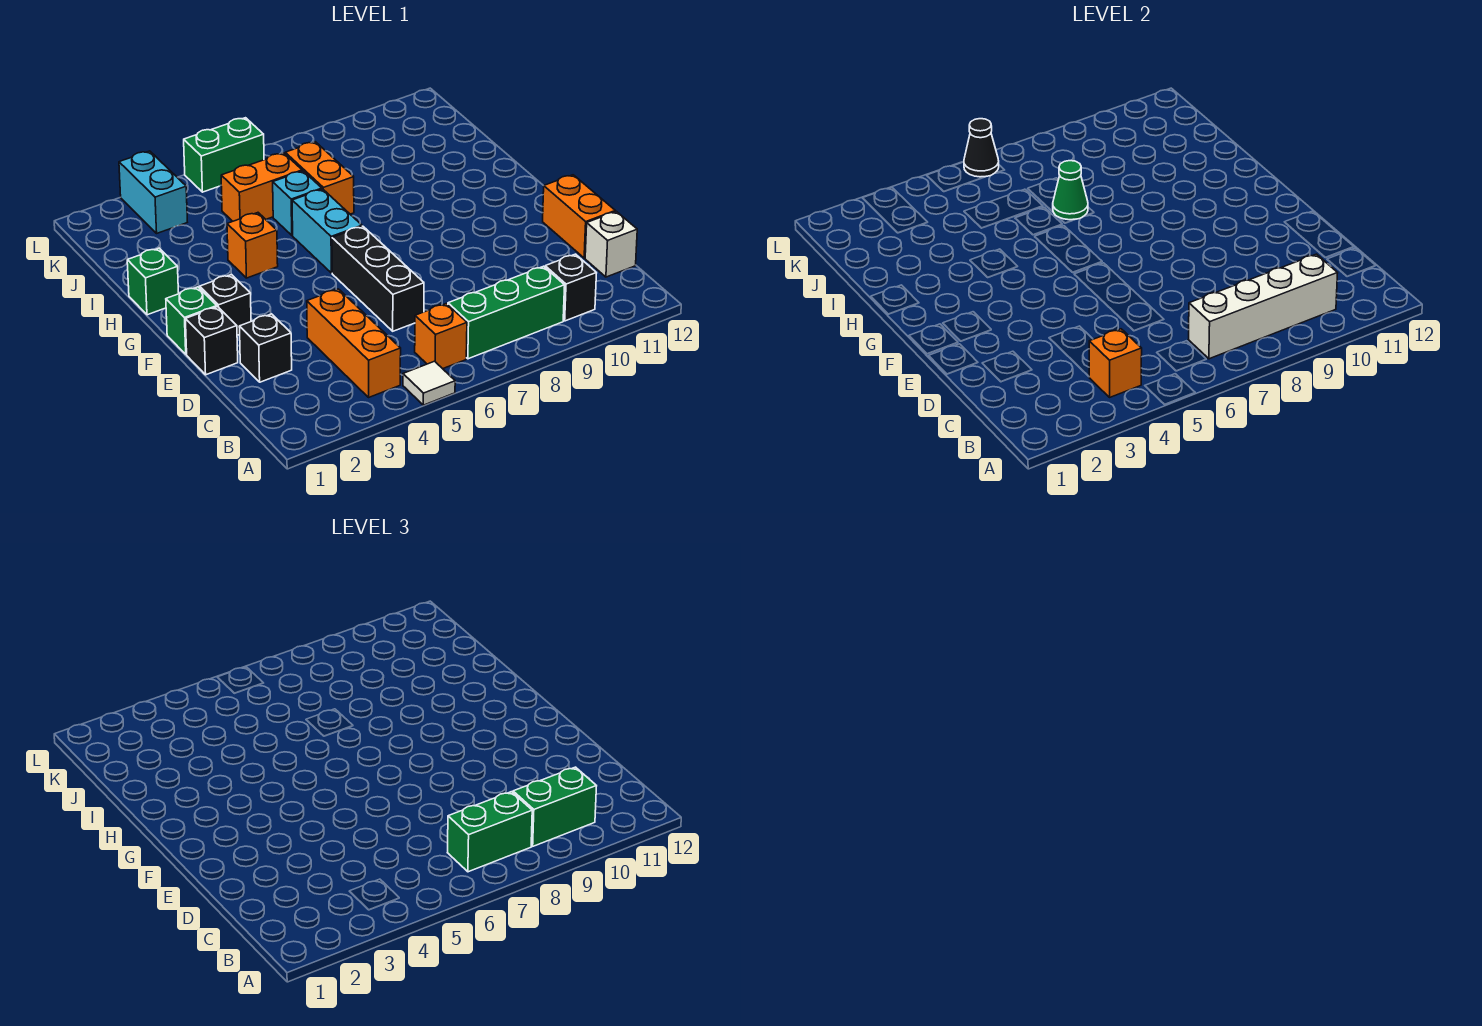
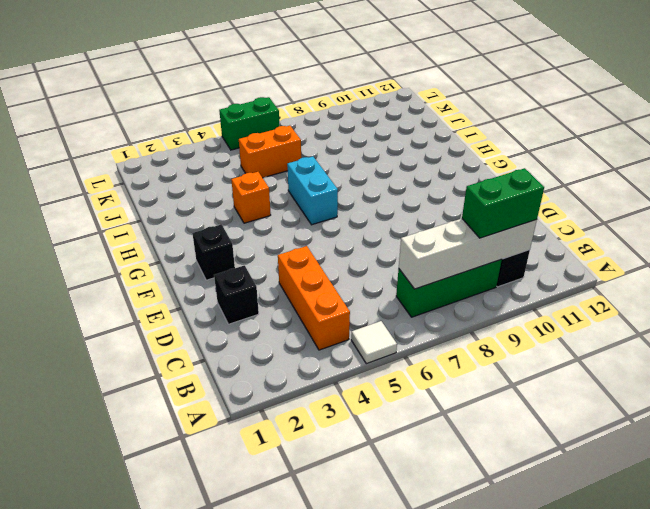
none -> orange 1x1 brick [415,304,467,369]
none -> white 1x1 brick [585,211,637,277]
none -> black 1x3 brick [332,226,424,331]

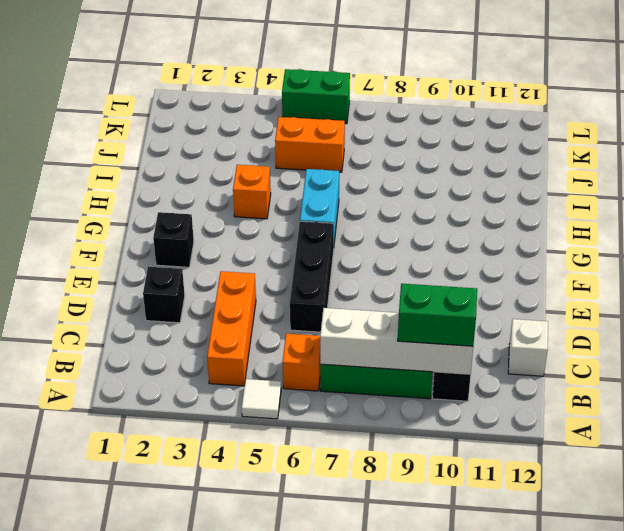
none -> orange 1x2 brick [543,175,615,258]
none -> black 1x1 brick [185,307,238,375]
none -> green 1x1 brick [166,287,217,354]

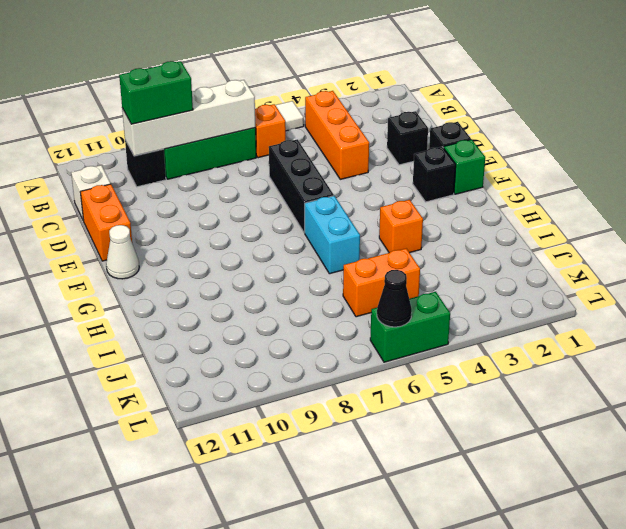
white 1x1 cone [106,225,139,279] -> none
none -> green 1x1 brick [127,248,179,315]
none -> cyan 1x1 brick [273,171,322,235]
none -> orange 1x2 brick [285,142,354,214]

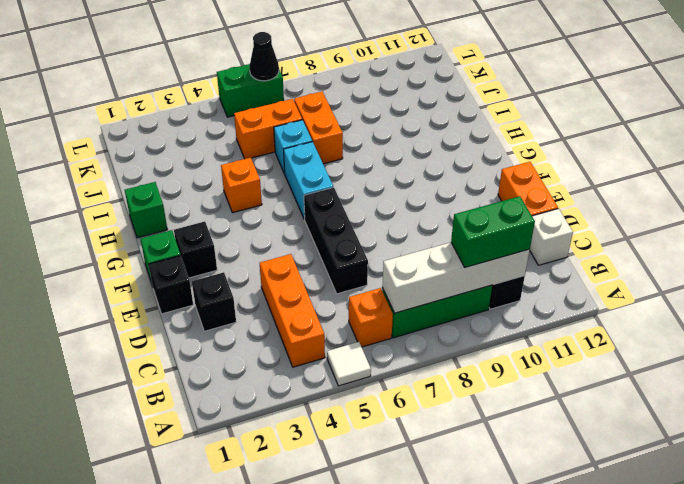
none -> cyan 1x2 brick [119,151,187,233]
none -> orange 1x1 brick [1089,329,1142,397]
none -> green 1x1 cone [1053,161,1088,220]

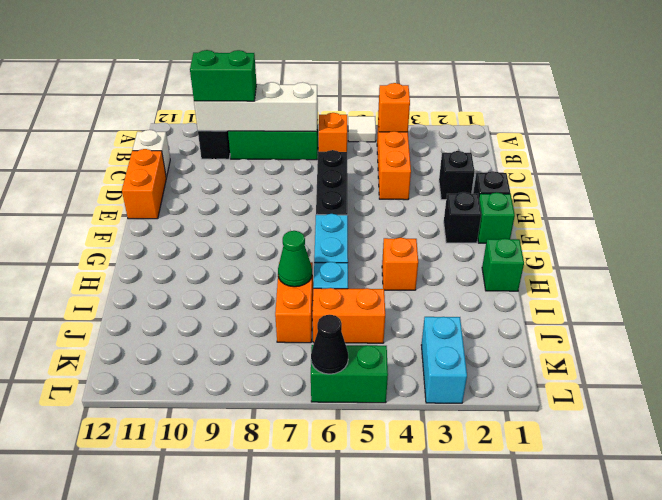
none -> green 1x2 brick [447,792,532,872]

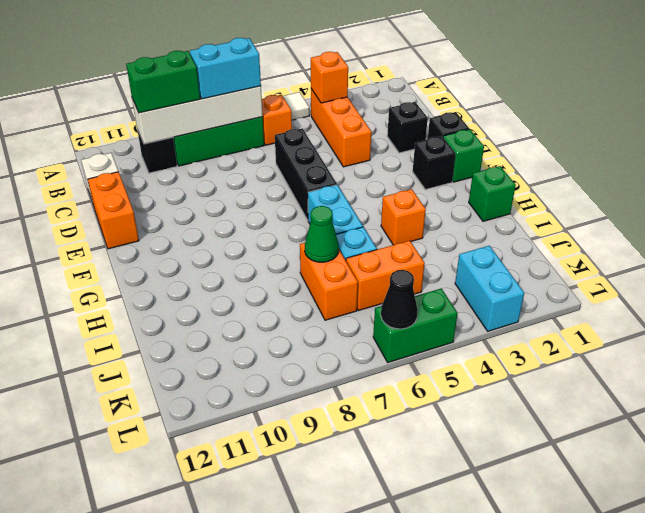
cyan 1x2 brick [190,38,261,99] -> green 1x2 brick [447,792,532,872]

